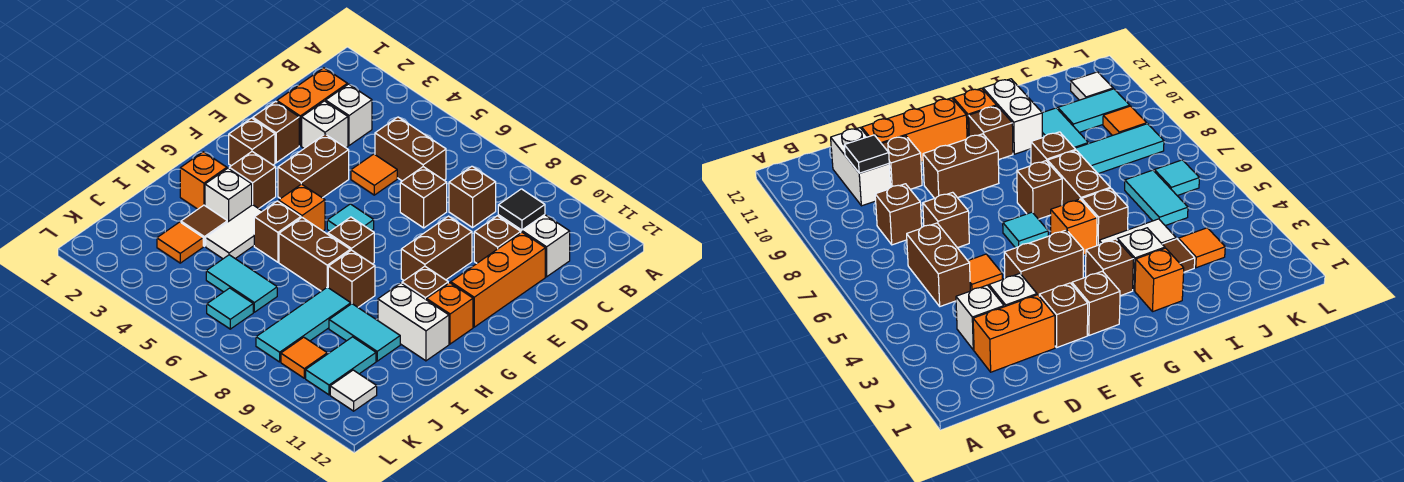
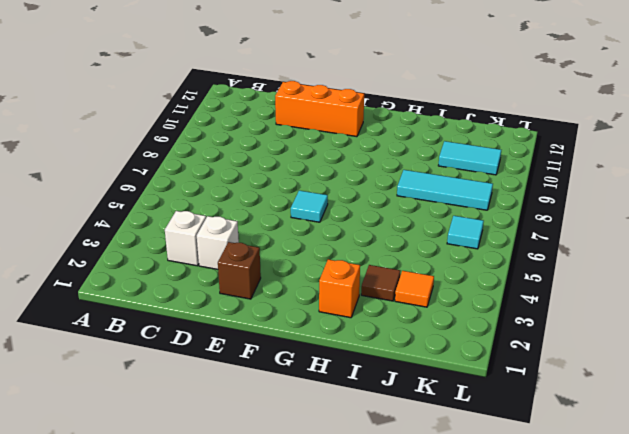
none -> orange 1x2 brick [277,68,347,146]
none -> brown 1x2 brick [375,117,446,181]
none -> brown 1x1 brick [449,166,496,228]
none -> white 1x2 brick [498,215,570,277]

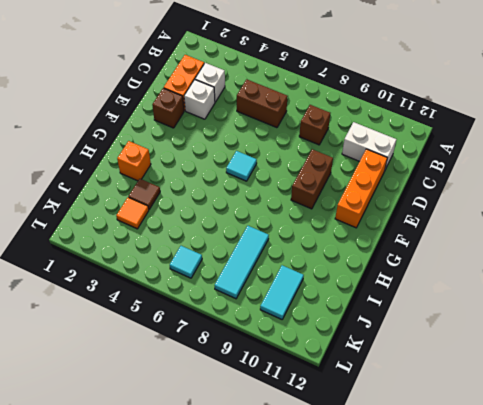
none -> orange 1x1 tile [351,154,397,195]
none -> brown 1x1 brick [400,167,447,228]
none -> brown 1x1 brick [474,216,521,263]
none -> brown 1x2 brick [278,134,349,199]

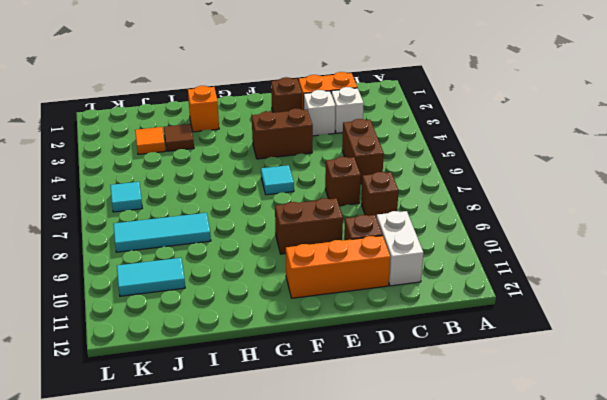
none -> orange 1x1 tile [351,154,397,195]
none -> brown 1x1 brick [229,118,275,166]
none -> brown 1x1 brick [229,152,276,209]
none -> orange 1x1 brick [279,184,325,231]

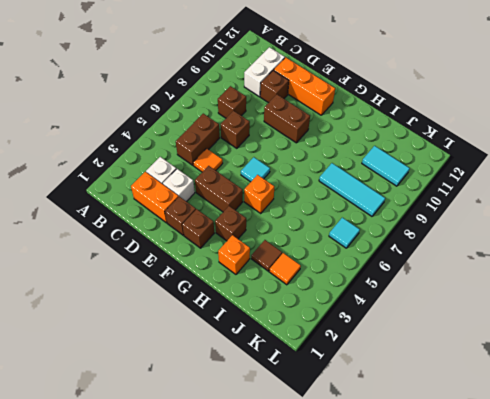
none -> brown 1x1 brick [328,217,374,264]
none -> brown 1x1 brick [402,266,448,300]
none -> orange 1x1 brick [427,283,473,344]
none -> white 1x1 brick [205,168,252,222]

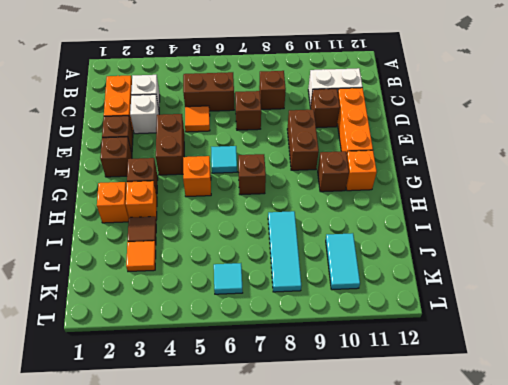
orange 1x1 brick [126,181,157,219] -> white 1x1 brick [205,168,252,222]
none -> white 1x2 tile [206,205,262,259]
none -> brown 1x1 brick [254,201,301,262]
none -> brown 1x2 brick [279,218,350,291]
none -> brown 1x1 brick [328,250,375,307]

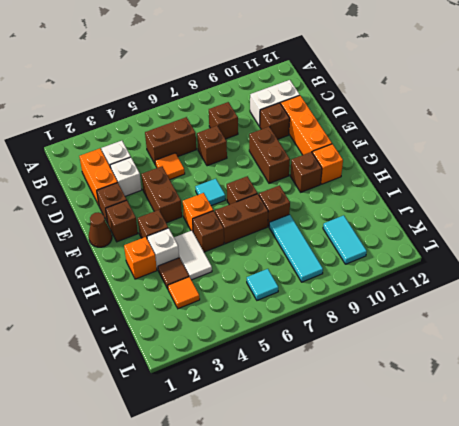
brown 1x1 cone [89,212,112,247] -> none
none -> white 1x2 brick [378,283,449,361]
none -> cyan 1x2 tile [329,304,400,361]
none -> cyan 1x2 tile [206,255,277,312]
none -> orange 1x1 tile [281,337,327,378]

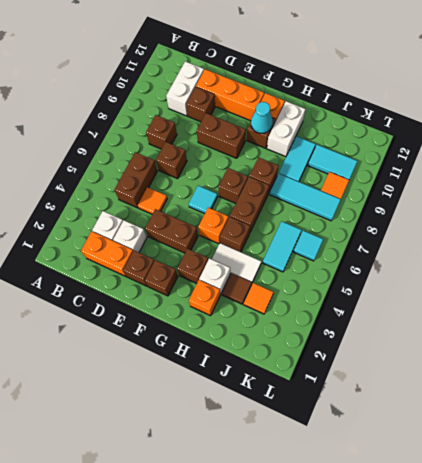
cyan 1x1 cone [251,102,273,133] -> none
none -> white 1x1 tile [330,370,377,411]
none -> black 1x1 tile [498,189,545,230]

